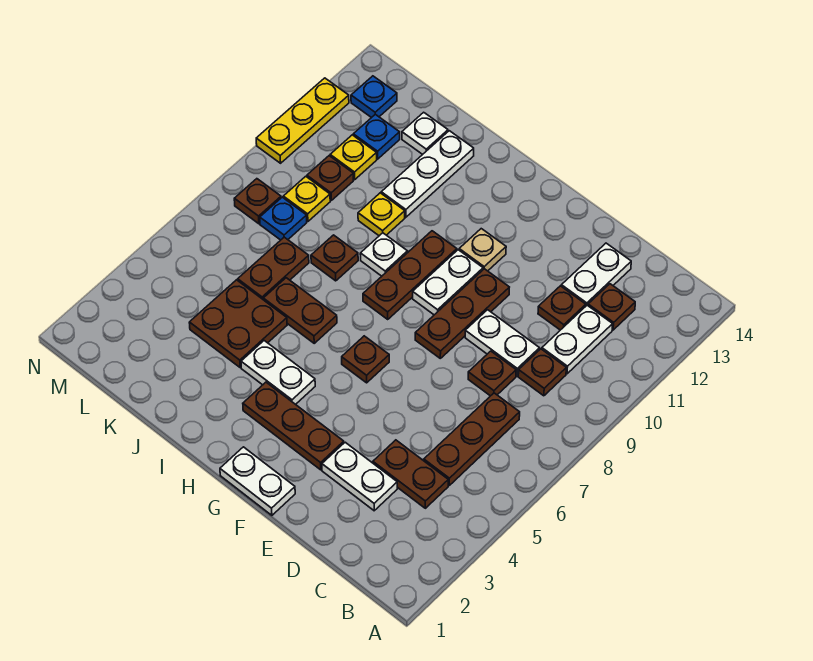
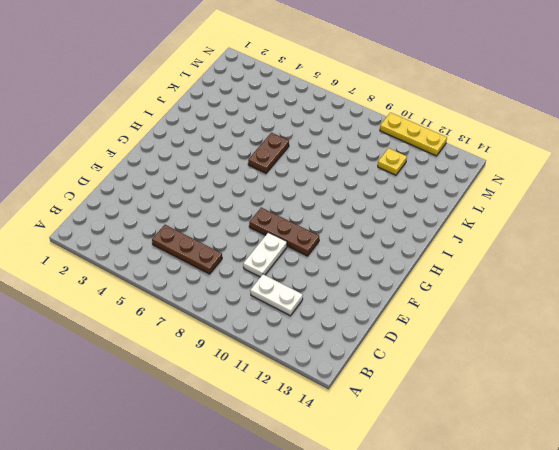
none -> brown 1x2 plate [373,440,448,508]
none -> brown 1x1 plate [518,349,566,396]
none -> brown 1x1 plate [588,284,635,330]
none -> white 1x2 plate [322,442,397,511]

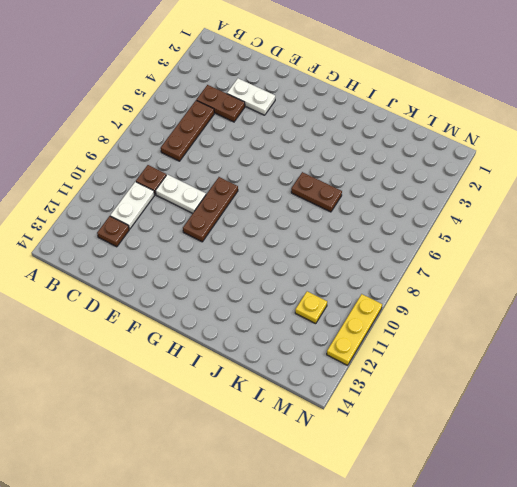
none -> brown 1x1 plate [468,351,516,396]
none -> brown 1x1 plate [538,286,586,330]
none -> white 1x2 plate [561,243,631,306]
none -> white 1x2 plate [220,447,295,515]

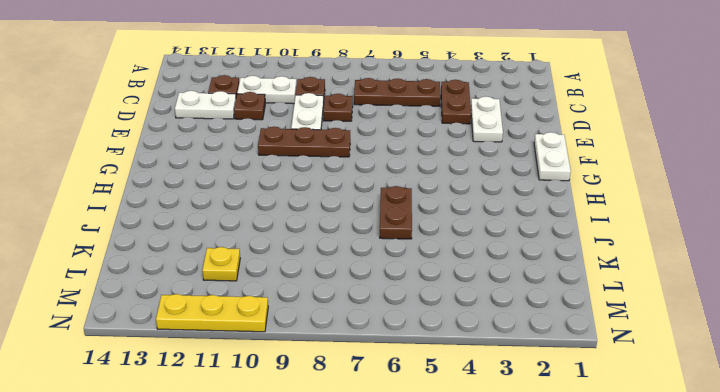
none -> brown 1x3 plate [243,382,344,470]
none -> brown 1x1 plate [342,336,389,383]
none -> white 1x2 plate [413,250,483,315]
none -> tan 1x1 plate [459,229,506,271]

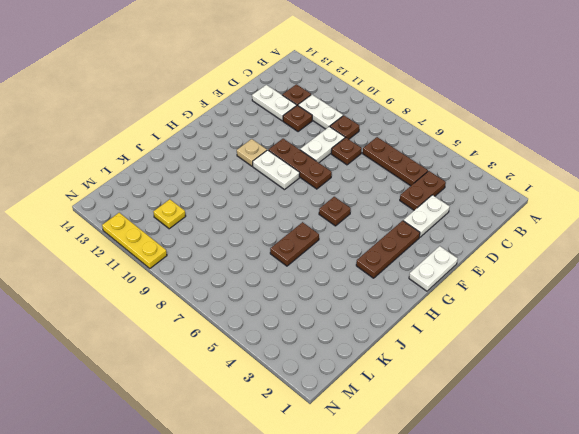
none -> white 1x2 plate [241,341,315,404]
none -> brown 1x3 plate [363,231,457,320]
none -> white 1x1 plate [360,233,408,276]
none -> brown 2x2 plate [189,280,287,367]

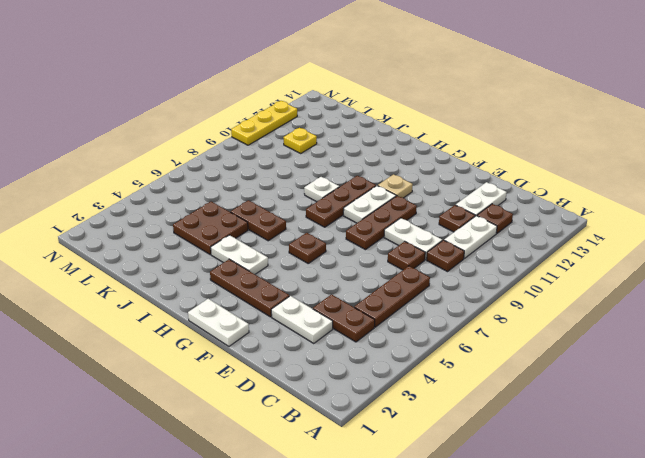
none -> brown 1x1 plate [311,235,358,281]
none -> yellow 1x1 plate [358,193,405,236]
none -> white 1x3 plate [381,131,474,217]
none -> brown 1x2 plate [238,237,309,299]

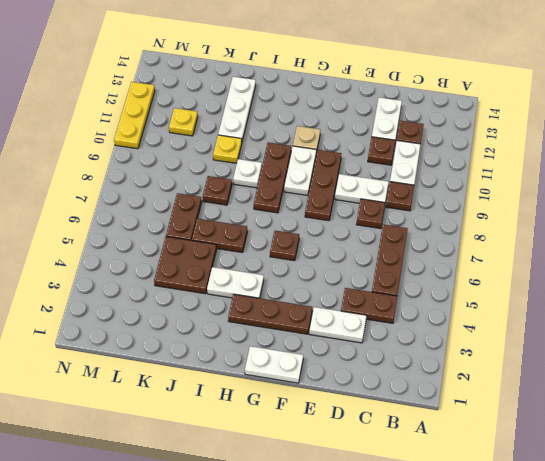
none -> white 1x1 plate [402,112,448,154]
none -> blue 1x1 plate [260,197,307,240]
none -> yellow 1x1 plate [283,176,330,221]
none -> brown 1x1 plate [307,156,353,200]

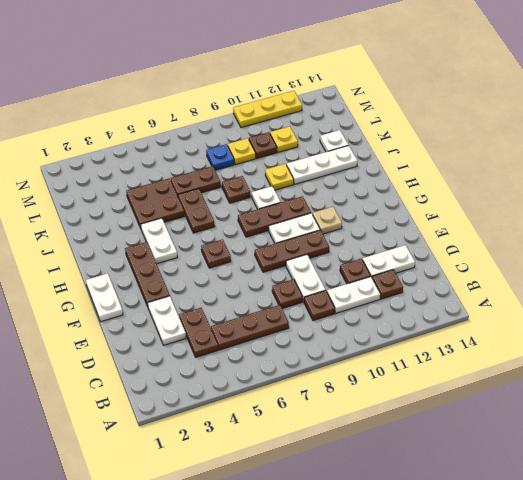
none -> blue 1x1 plate [353,114,400,159]
none -> brown 1x1 plate [234,179,281,224]
none -> blue 1x1 plate [351,76,397,118]

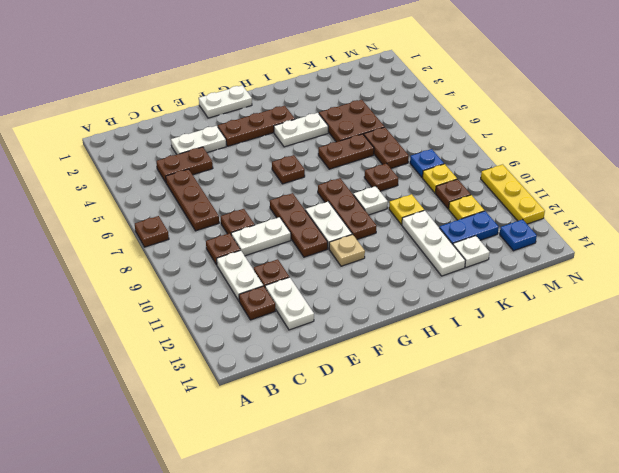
brown 1x1 plate [135,216,169,247] -> brown 1x1 plate moved to [234,179,281,224]
blue 1x2 plate [439,211,499,244] -> blue 1x1 plate [353,114,400,159]

